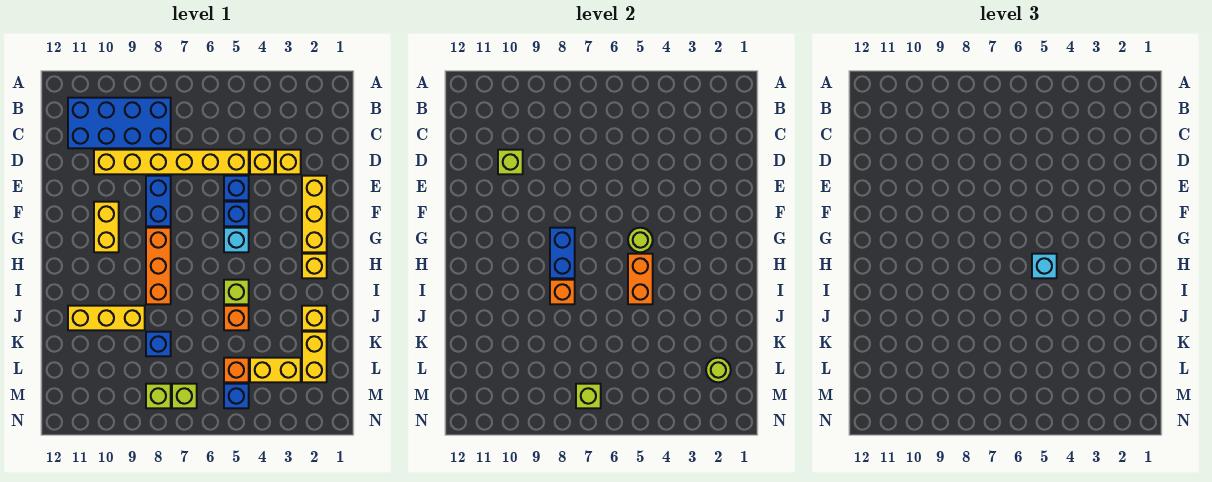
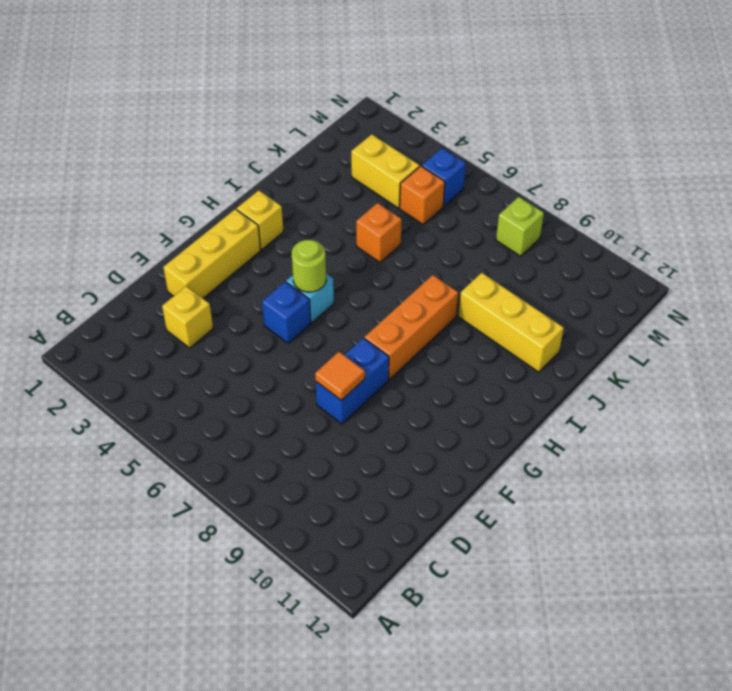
orange 1x1 tile [315,352,365,400] -> none
none -> blue 2x4 brick [68,98,171,148]
none -> yellow 1x1 brick [250,150,275,174]
none -> yellow 1x6 brick [94,150,249,174]
none -> blue 1x1 brick [224,176,249,200]

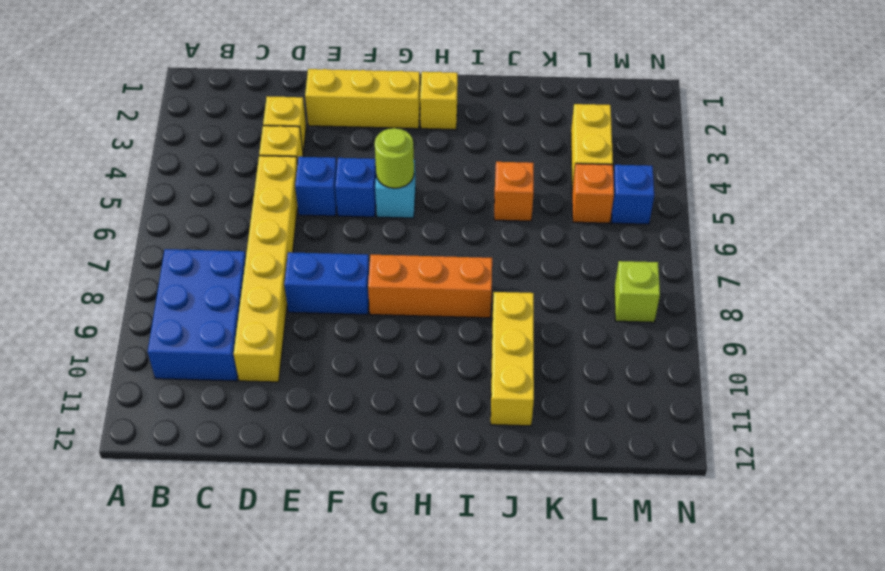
blue 2x3 brick [148,249,246,381] -> blue 2x4 brick [68,98,171,148]
none -> yellow 1x2 brick [94,202,119,252]
none -> lime 1x1 brick [224,280,249,304]
none -> yellow 1x1 brick [302,306,327,330]
none -> yellow 1x2 brick [302,332,327,382]

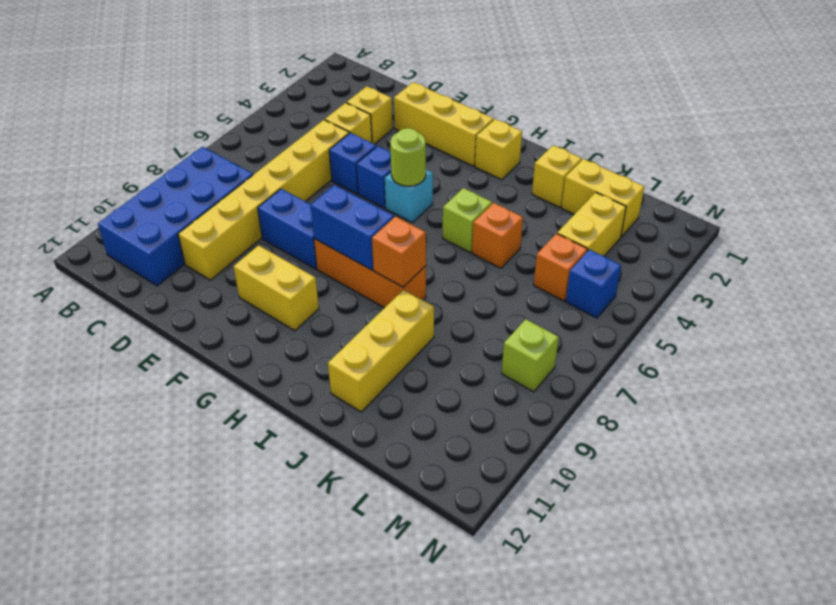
none -> blue 1x1 brick [146,332,171,356]
none -> lime 1x1 brick [172,384,197,408]
none -> lime 1x1 brick [498,150,523,174]
none -> orange 1x2 brick [628,254,653,304]

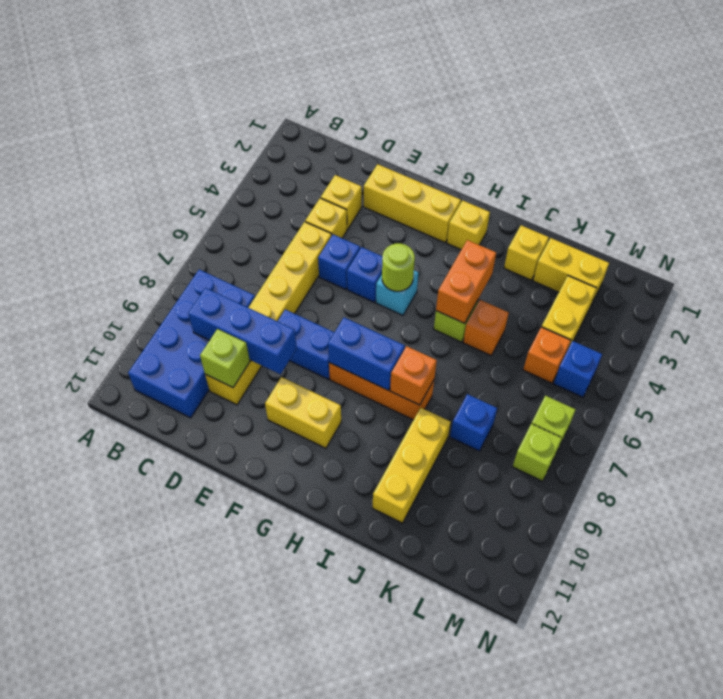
blue 1x3 brick [188,288,297,374] -> none
orange 1x2 brick [436,240,496,323] -> orange 1x2 brick turned to [628,254,653,304]
none -> lime 1x1 round brick [706,358,731,382]
none -> lime 1x1 brick [576,384,601,408]
none -> cyan 1x1 brick [1032,254,1057,278]

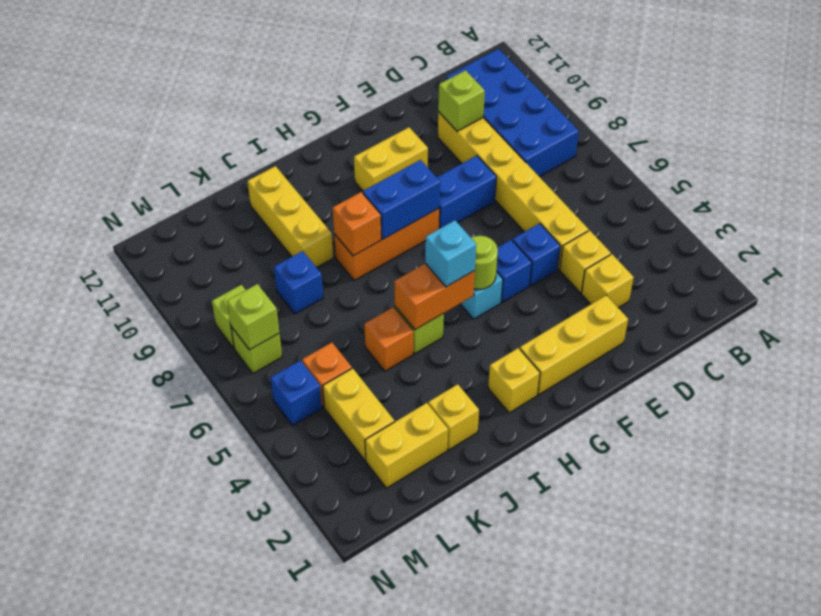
none -> lime 1x1 round brick [706,358,731,382]

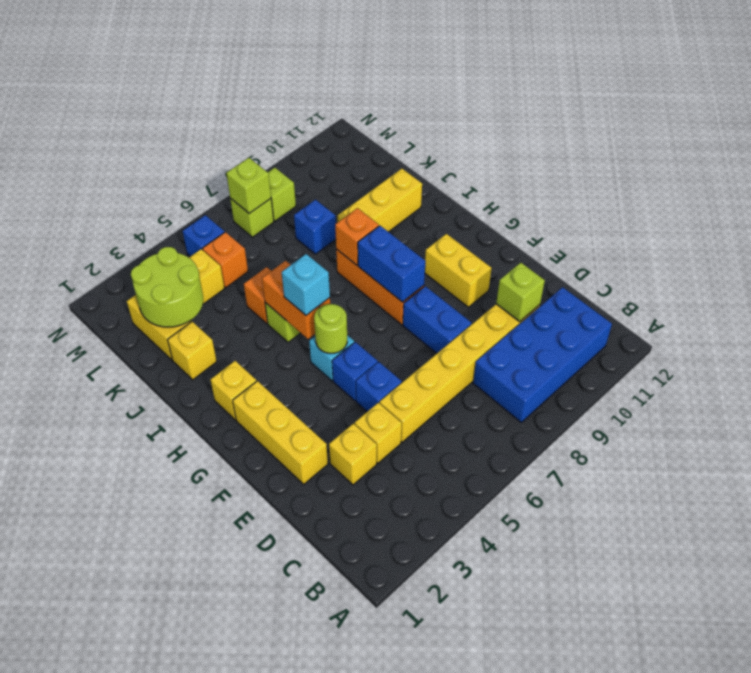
lime 2x2 round brick [131,247,203,327] -> lime 1x1 round brick [706,358,731,382]

